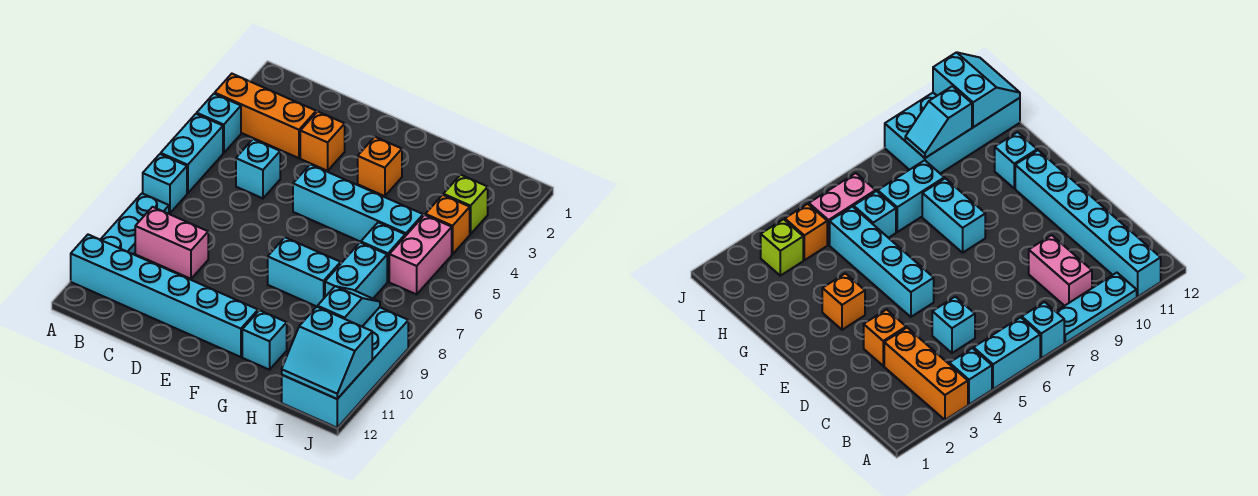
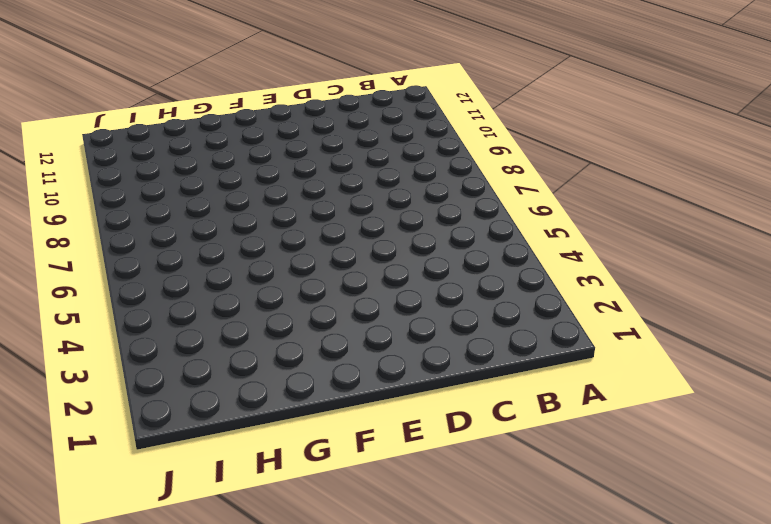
none -> orange 1x3 brick [215,74,316,158]
none -> cyan 1x1 brick [197,94,241,153]
none -> cyan 1x2 brick [161,114,223,193]

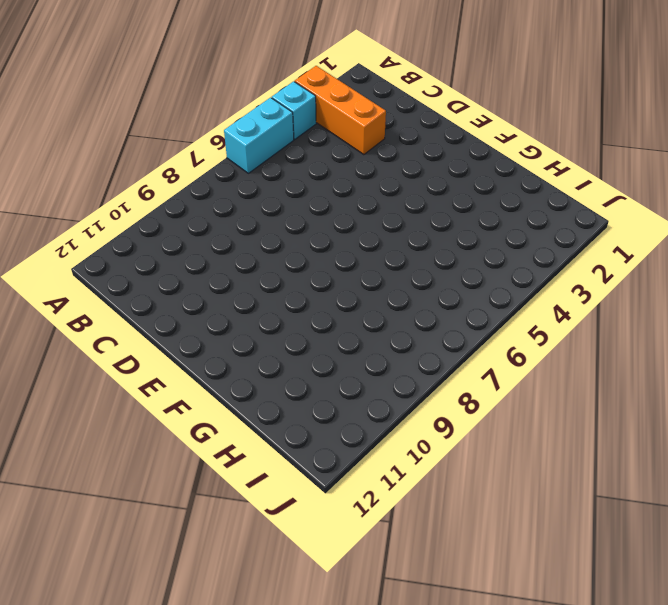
none -> cyan 1x1 brick [143,154,187,213]
none -> cyan 1x3 plate [100,193,169,254]
none -> cyan 1x6 brick [71,235,258,357]

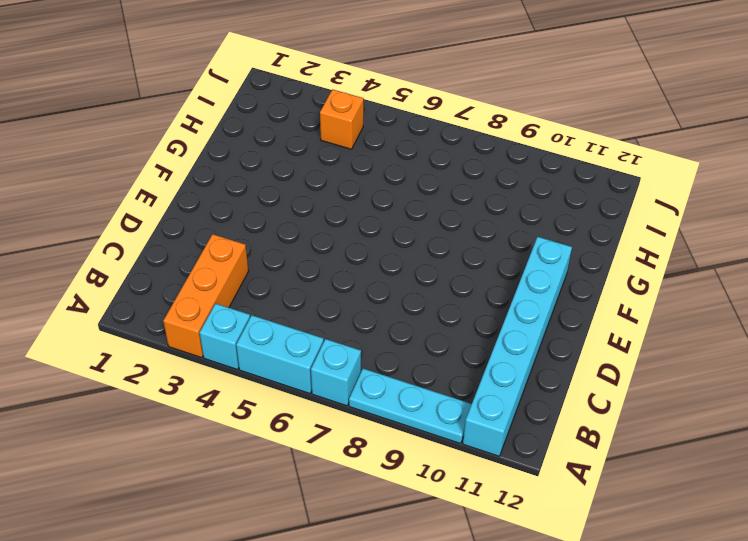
none -> pink 1x2 brick [135,207,208,279]
none -> cyan 1x1 brick [236,139,280,198]
none -> orange 1x1 brick [300,111,345,171]

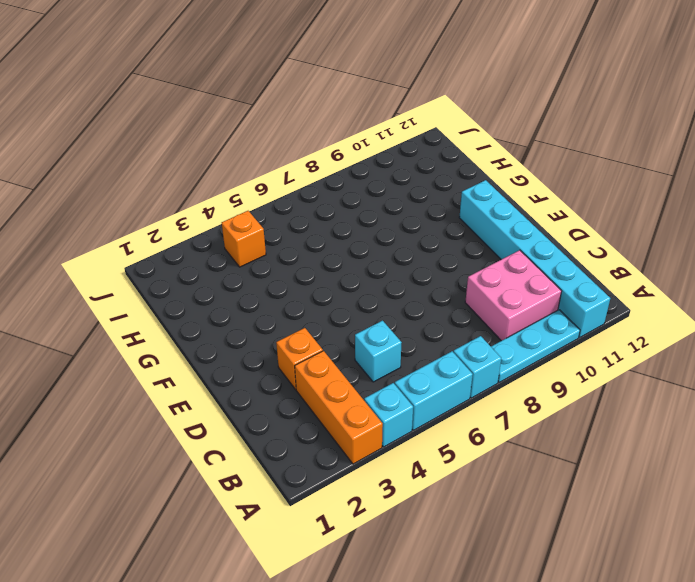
pink 2x2 brick [465,250,562,341] -> pink 1x2 brick [135,207,208,279]
none -> cyan 1x4 brick [293,164,423,242]
none -> orange 1x1 brick [358,137,402,196]
none -> cyan 1x2 brick [268,238,341,307]

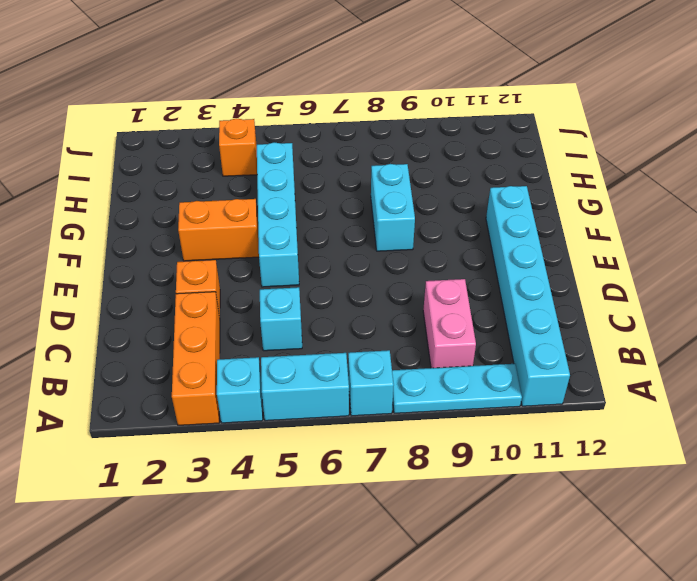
orange 1x2 brick [178,199,259,261] -> orange 1x1 brick [358,137,402,196]
none -> cyan 1x1 brick [242,310,287,370]
none -> cyan 1x1 brick [361,222,405,282]
none -> cyan 1x2 brick [325,243,387,298]

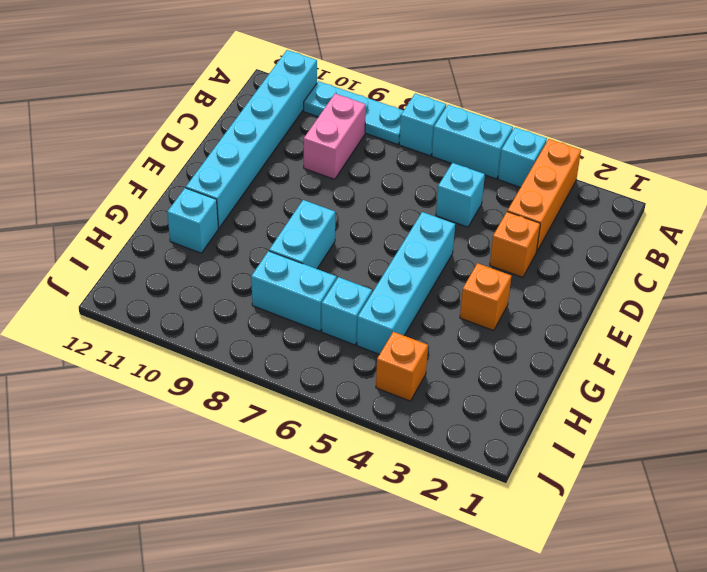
none -> lime 1x1 brick [443,175,488,234]
none -> pink 1x2 brick [389,215,452,294]
none -> cyan 2x4 brick [282,307,408,428]

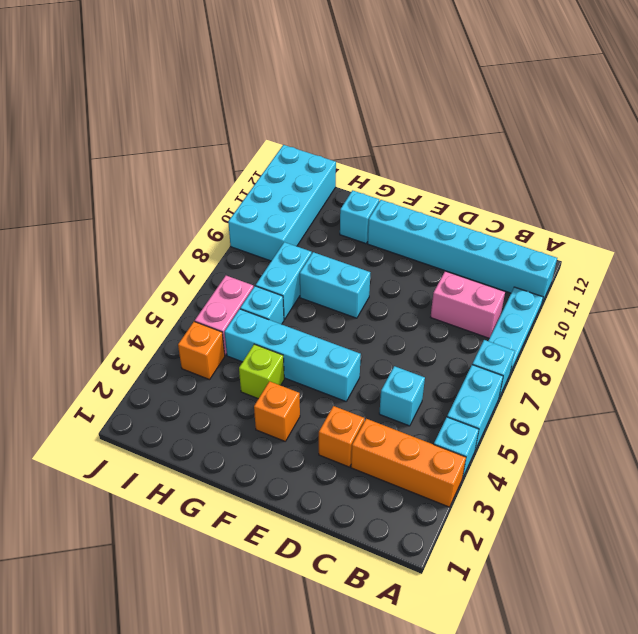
lime 1x1 brick [239,344,284,399] -> lime 1x1 brick moved to [443,175,488,234]
none -> cyan 1x2 slope [318,286,380,326]
none -> cyan 2x2 slope [282,307,372,399]

